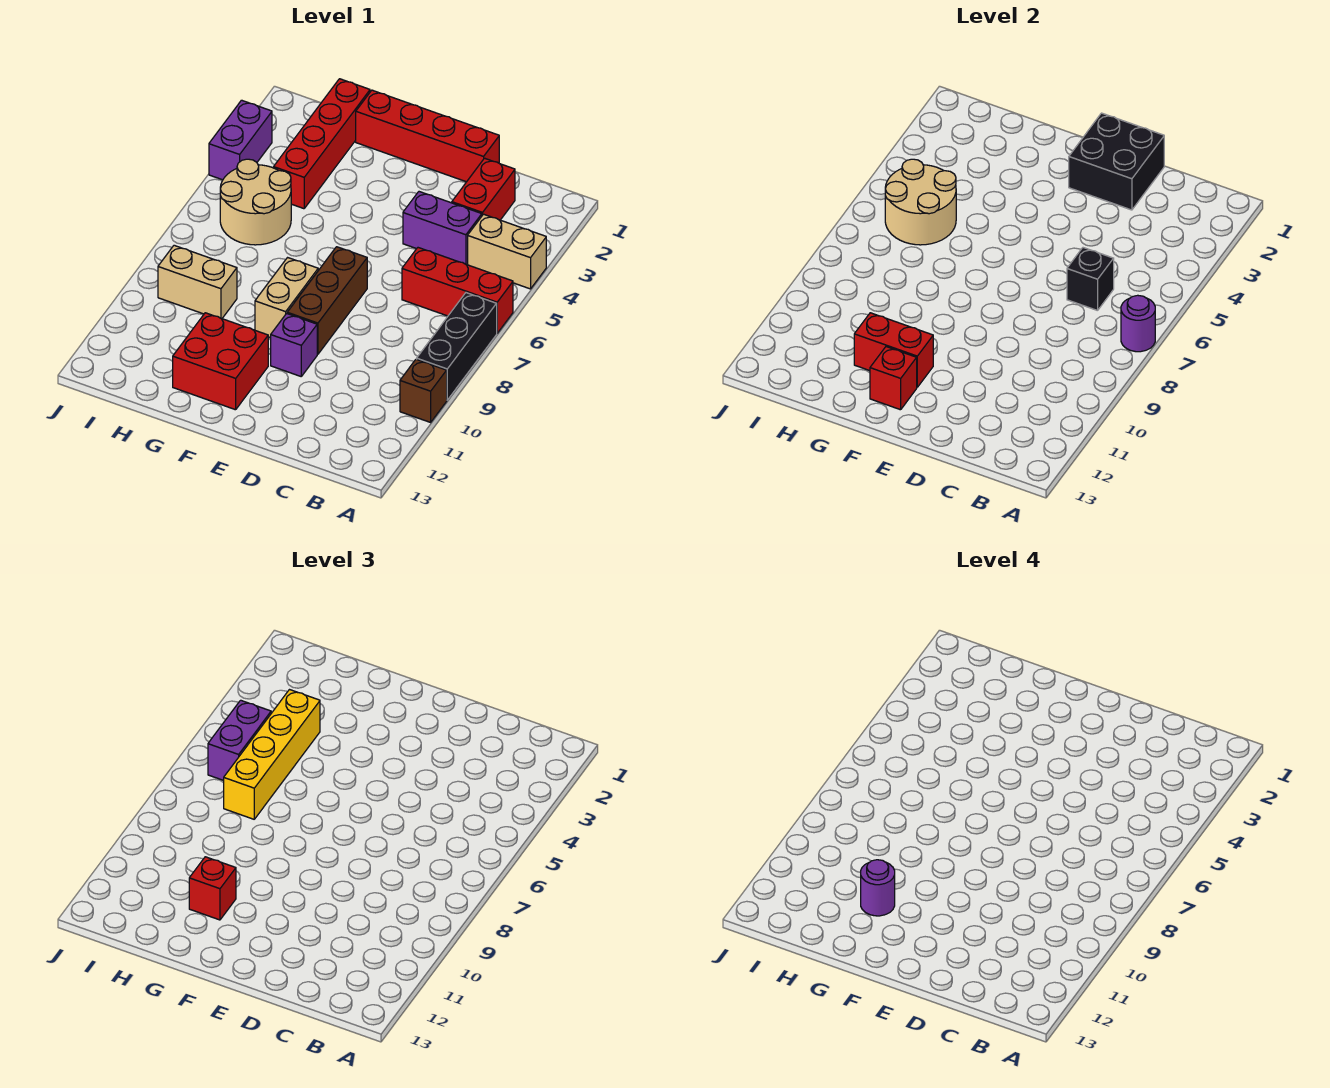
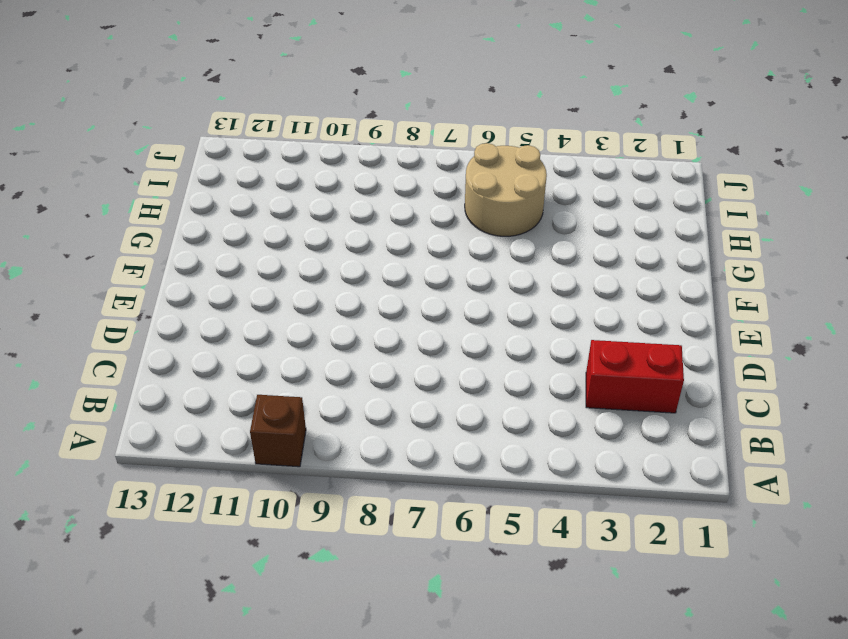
none -> tan 1x2 brick [468,214,546,289]
none -> red 1x3 brick [402,248,513,333]
none -> black 1x3 brick [417,293,497,400]

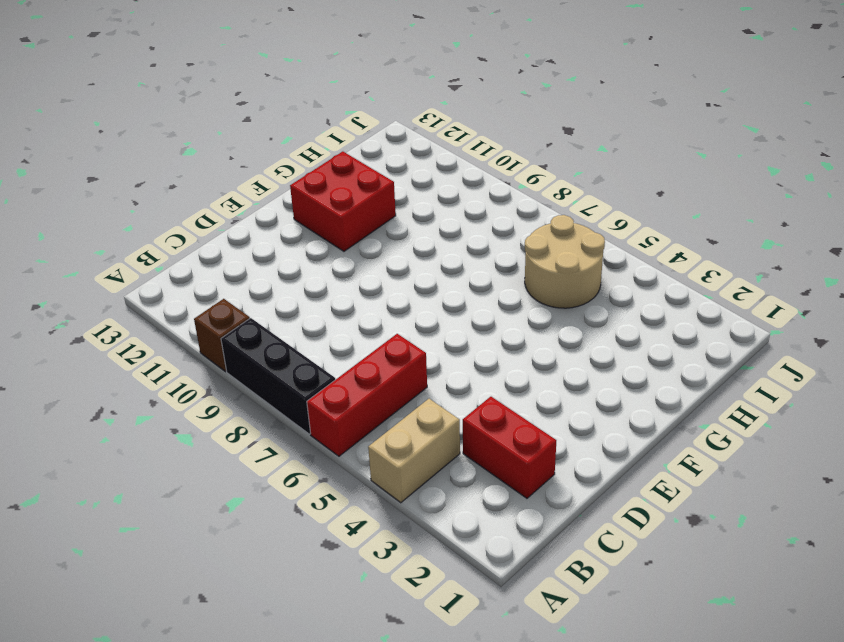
none -> purple 1x2 brick [403,192,482,265]
none -> red 1x4 brick [356,90,499,182]
none -> brown 1x3 brick [287,247,367,354]

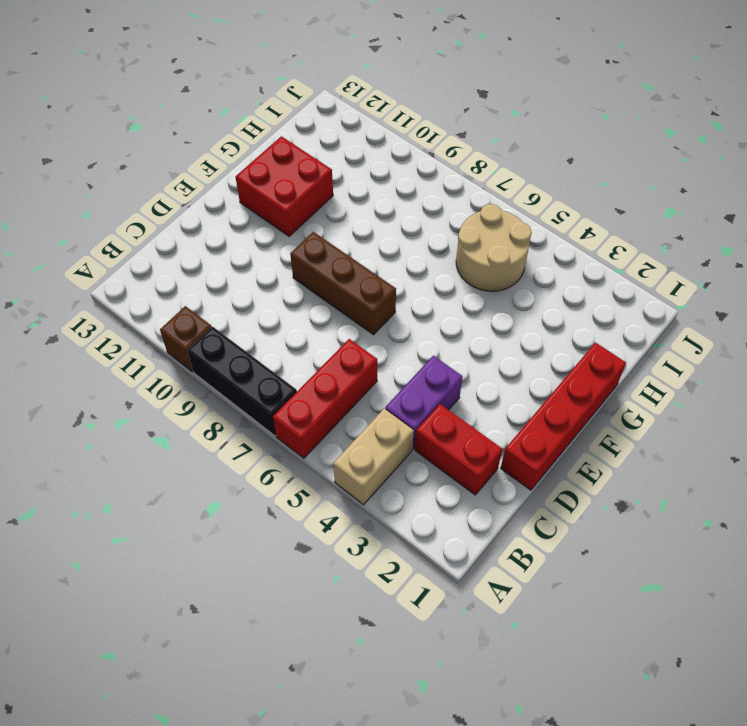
none -> purple 1x1 brick [271,313,317,376]
none -> tan 1x2 brick [255,258,318,338]
none -> red 1x4 brick [274,79,370,209]

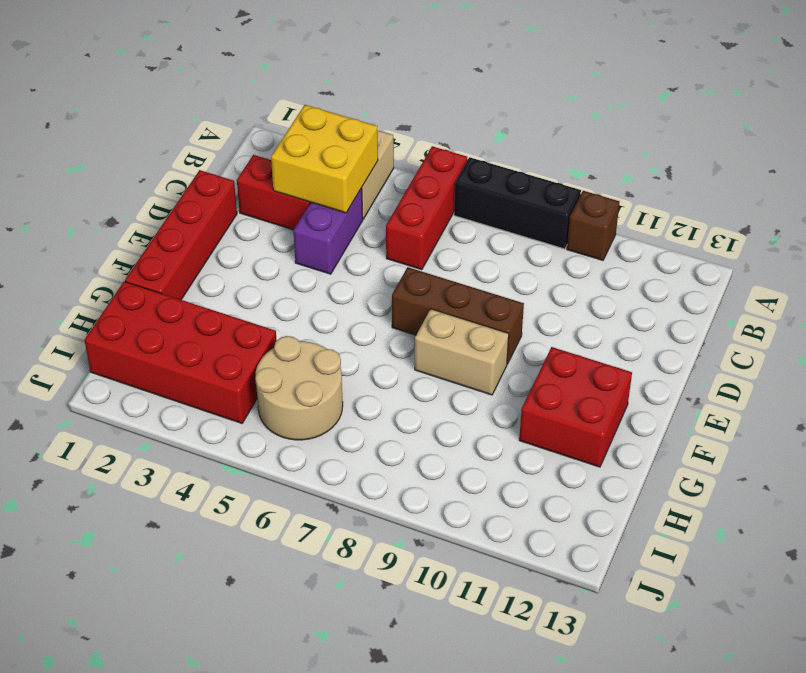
yellow 2x2 brick [271,105,378,213] -> none
red 2x4 brick [84,281,277,423] -> red 1x4 brick [274,79,370,209]
none -> purple 1x1 brick [271,313,317,376]
none -> tan 1x2 brick [158,245,237,318]
none -> purple 1x2 brick [209,100,272,180]

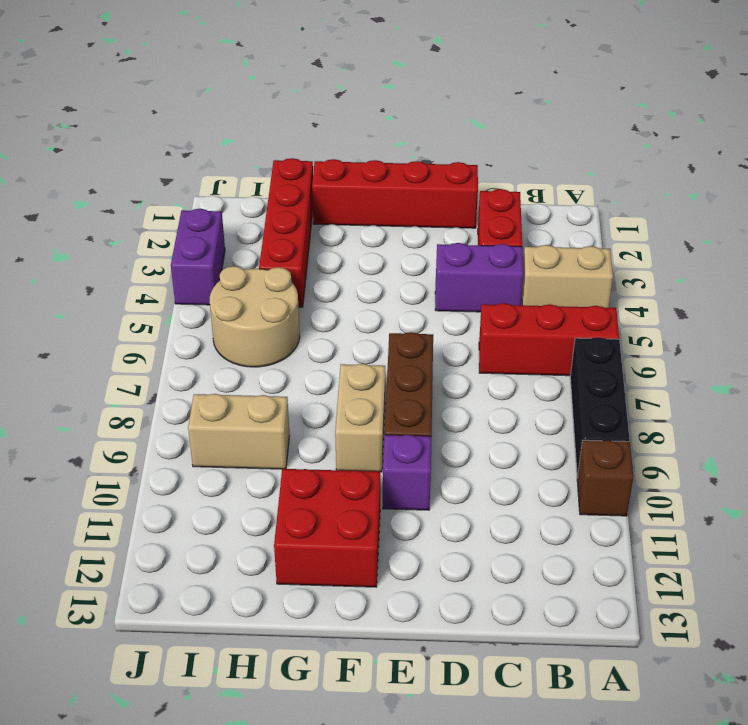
none -> purple 1x1 round brick [1121,295,1155,352]
none -> black 1x1 brick [1067,248,1114,311]
none -> black 2x2 brick [1069,113,1164,210]

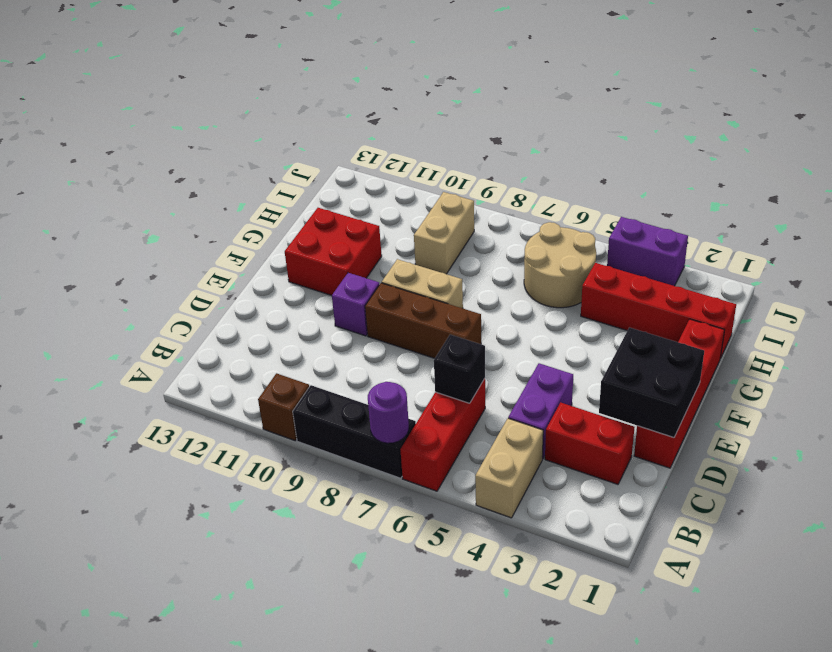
none -> red 1x2 brick [854,313,933,387]
none -> red 1x1 brick [870,347,917,410]
none -> tan 2x2 round brick [885,159,956,245]

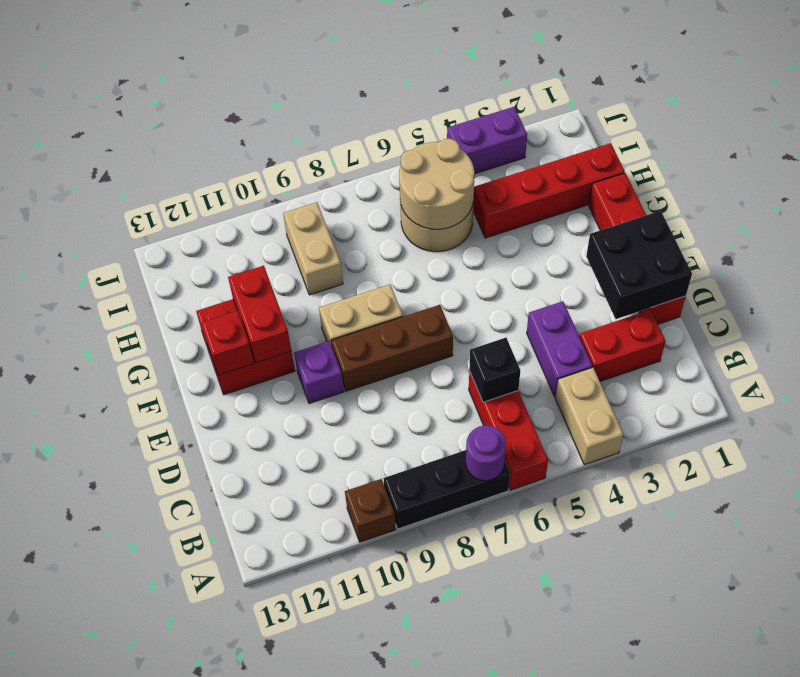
none -> red 1x1 brick [189,857,236,920]
none -> yellow 1x4 brick [224,690,320,819]
none -> purple 1x2 brick [208,700,271,781]

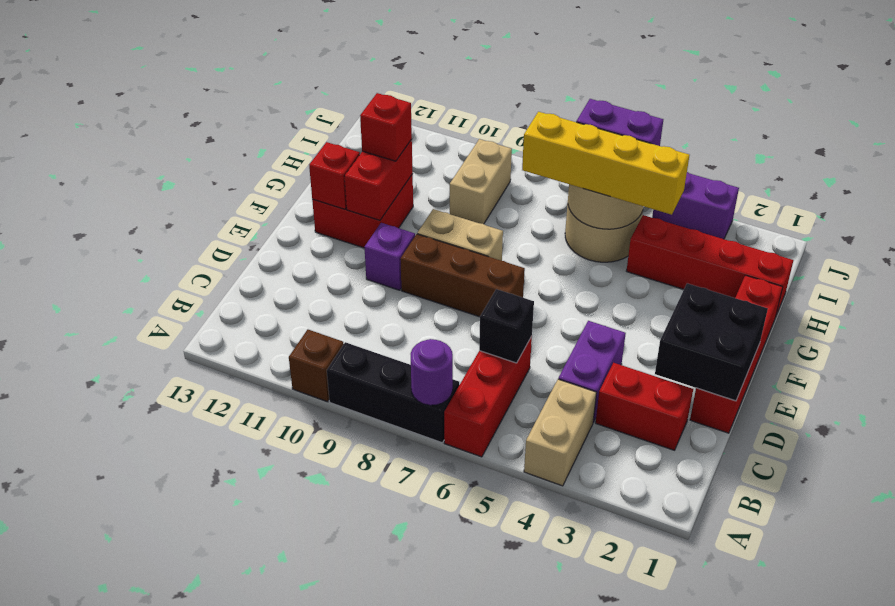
none -> purple 1x1 round brick [861,860,895,916]

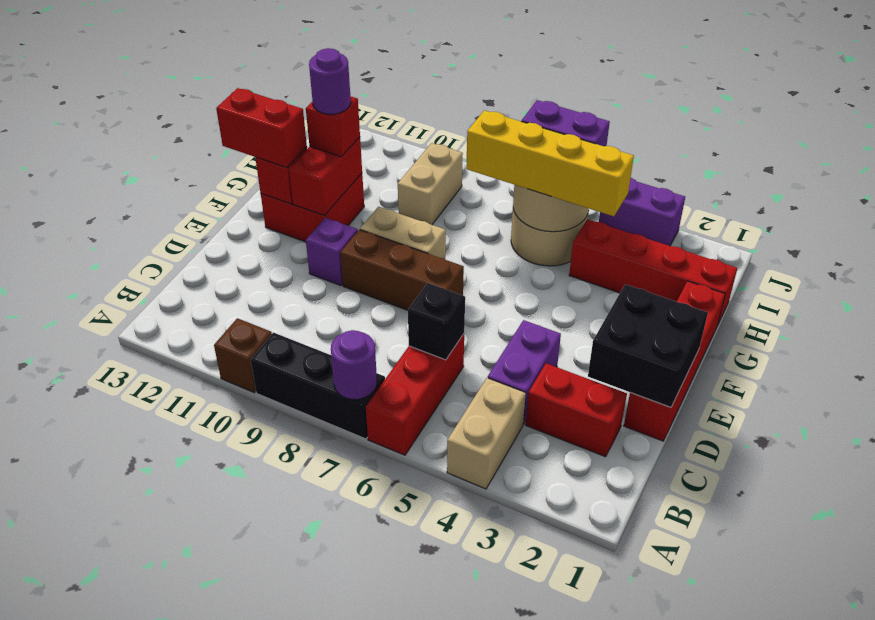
red 1x2 brick [216,88,307,167] -> none

